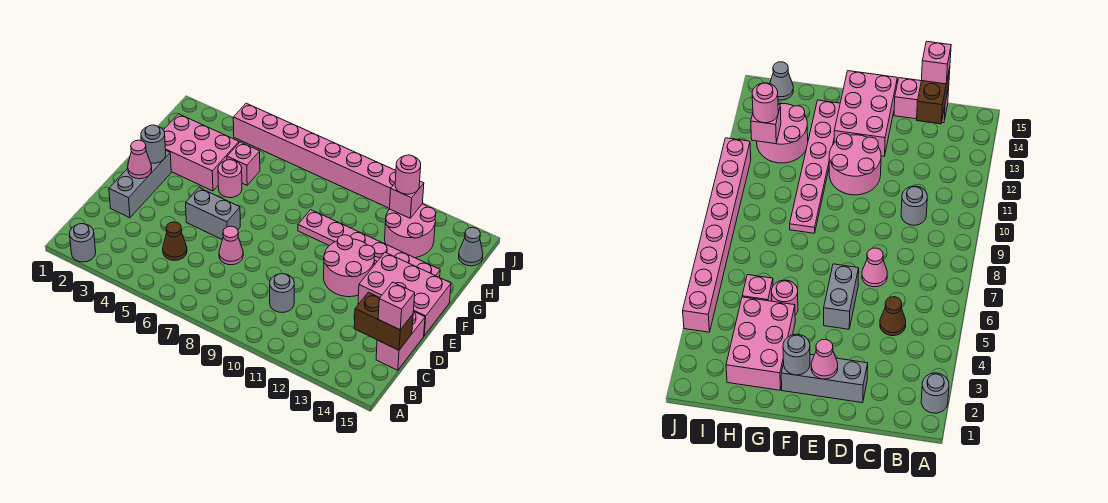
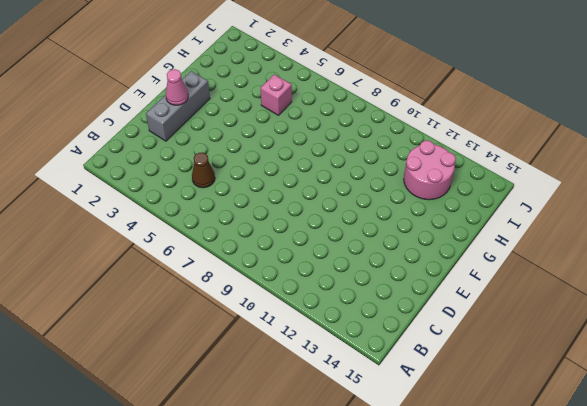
none -> grey 1x1 round brick [70,224,96,262]
none -> grey 1x1 round brick [270,274,294,313]
none -> pink 1x2 brick [376,311,425,370]

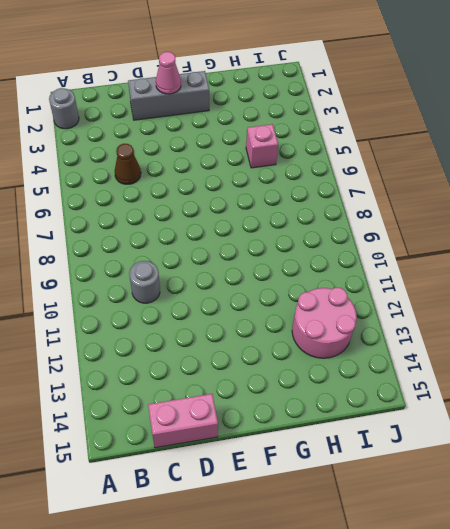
none -> pink 1x1 cone [219,226,243,265]
none -> grey 1x2 brick [186,188,240,240]
none -> pink 2x2 round brick [324,235,375,297]

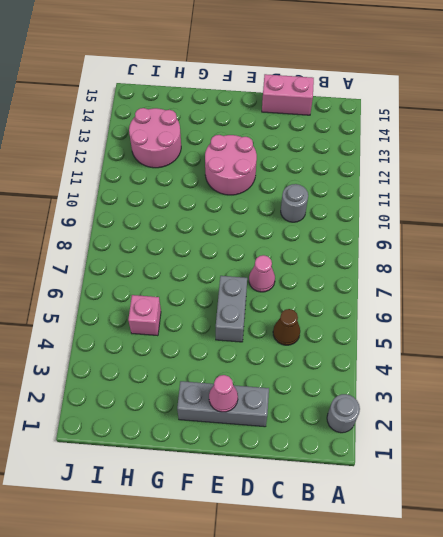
none -> pink 2x3 brick [358,252,451,336]
none -> pink 2x3 brick [164,114,239,191]
none -> pink 1x1 round brick [218,160,242,198]

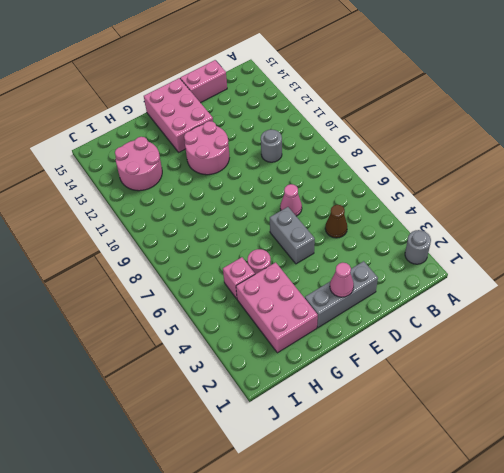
none -> pink 1x6 plate [298,210,440,277]
none -> grey 1x1 cone [459,227,483,266]
none -> pink 1x8 brick [233,103,396,208]

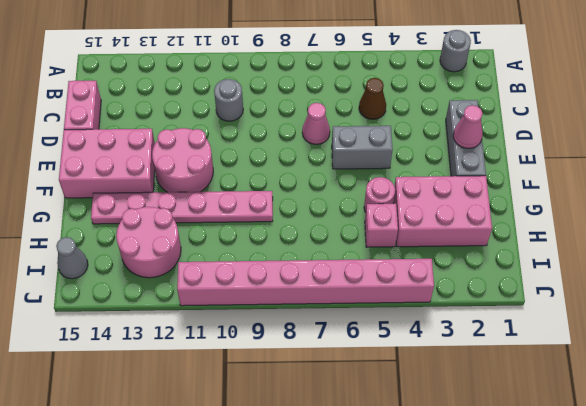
none -> brown 1x2 brick [354,292,413,350]
none -> grey 1x1 round brick [141,125,166,163]
none -> pink 1x1 brick [389,181,424,218]

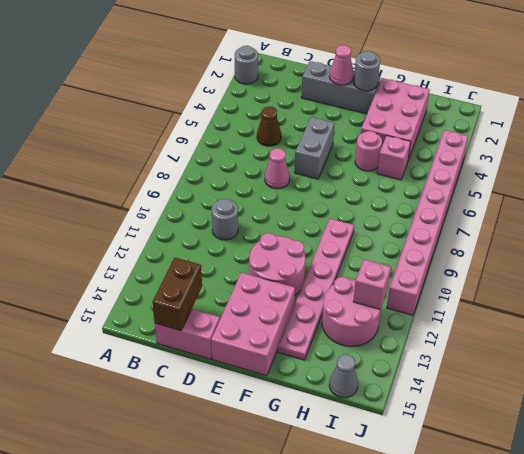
none -> pink 1x1 brick [378,282,415,330]
none -> pink 1x1 round brick [395,155,421,194]

